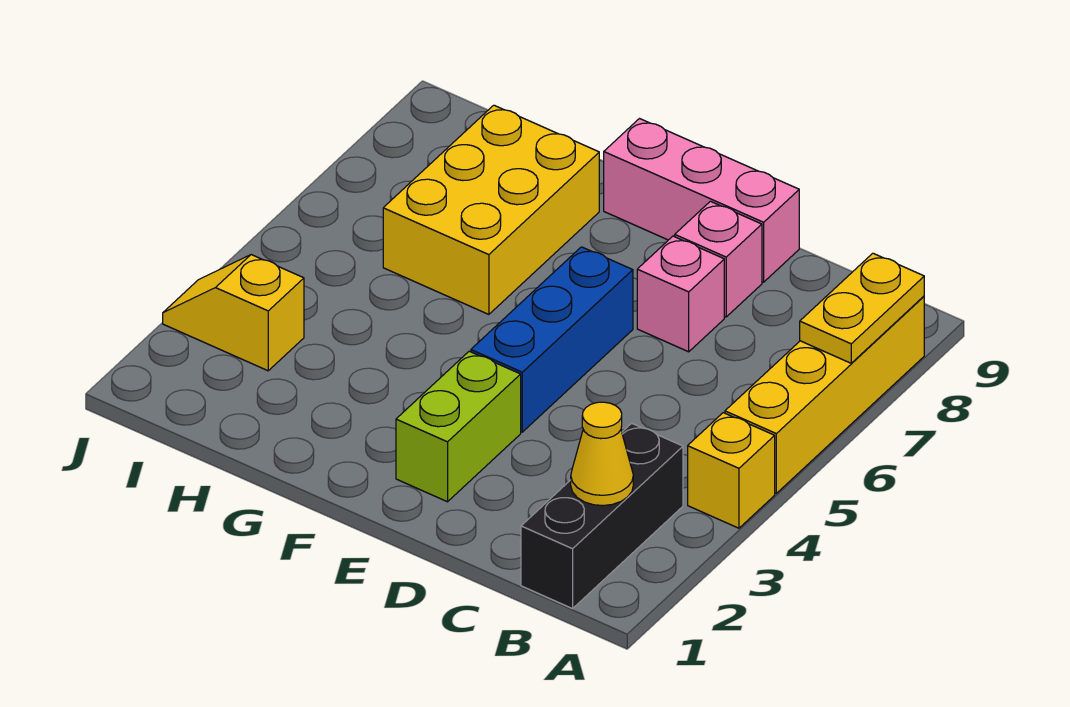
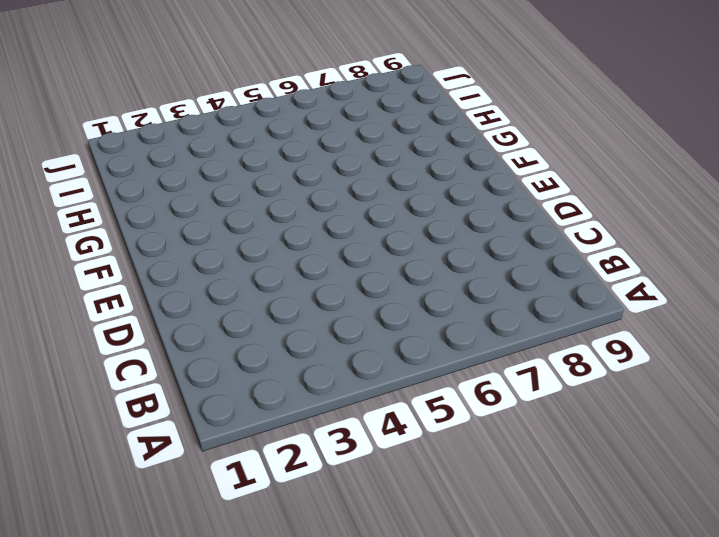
none -> yellow 1x1 brick [688,413,775,528]
none -> yellow 1x4 brick [725,296,924,493]
none -> black 1x3 brick [521,423,683,609]

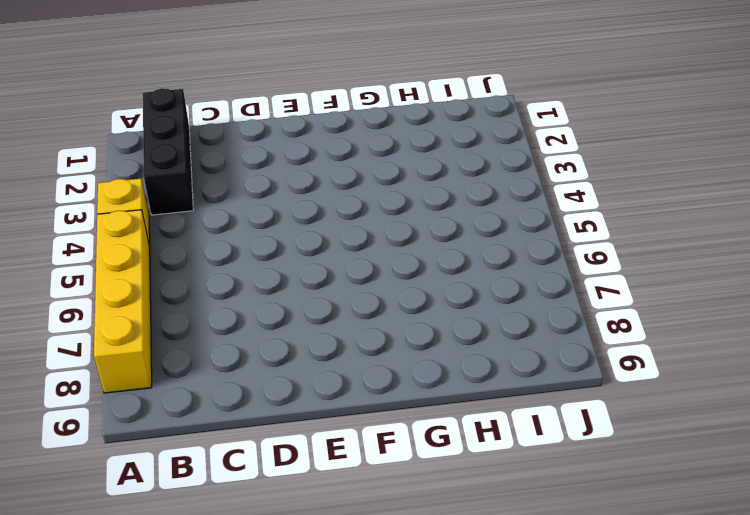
none -> pink 1x1 brick [637,236,724,352]
none -> pink 1x1 brick [675,201,762,317]
none -> pink 1x3 brick [604,119,799,282]

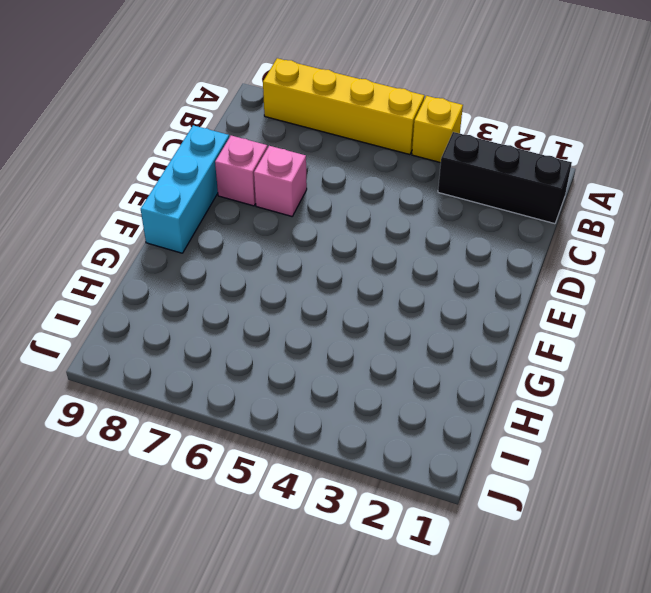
cyan 1x3 brick [141,125,229,253] -> pink 1x3 brick [604,119,799,282]
none -> lime 1x2 brick [396,351,521,502]
none -> blue 1x3 brick [471,247,633,432]
none -> yellow 2x3 brick [383,105,599,314]

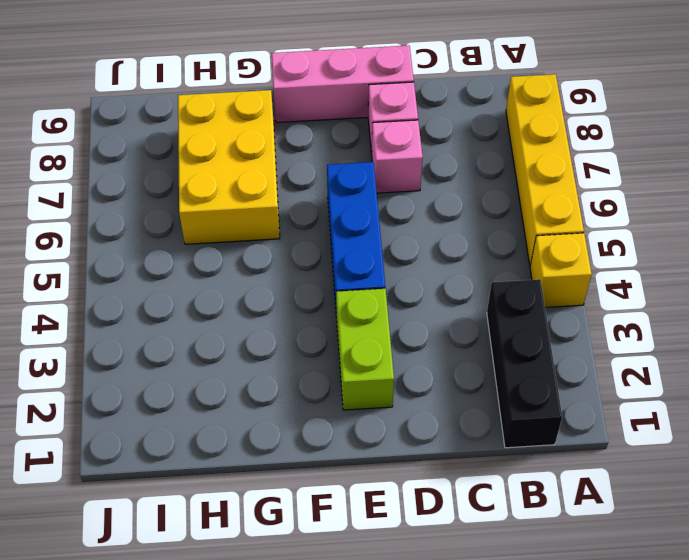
none -> yellow 1x2 slope [163,255,304,371]
none -> yellow 1x2 plate [800,253,924,363]
none -> yellow 1x1 cone [571,402,633,506]

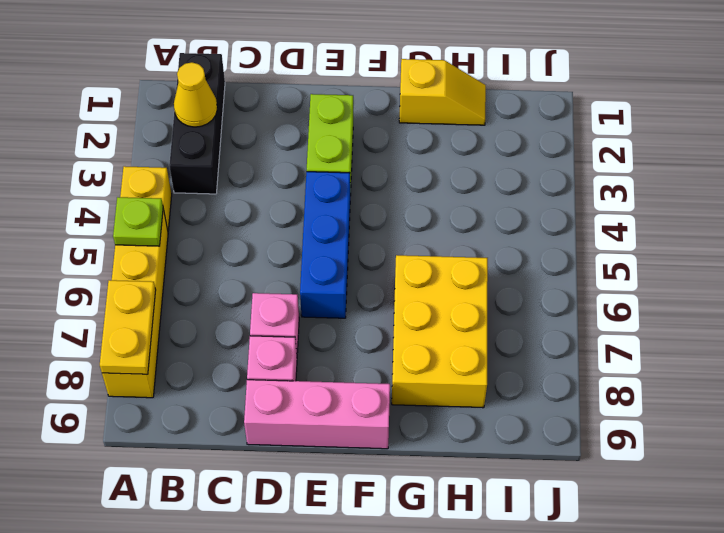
lime 1x1 plate [113,197,163,246] -> none
yellow 1x2 slope [399,59,486,125] -> yellow 1x2 slope moved to [163,255,304,371]

